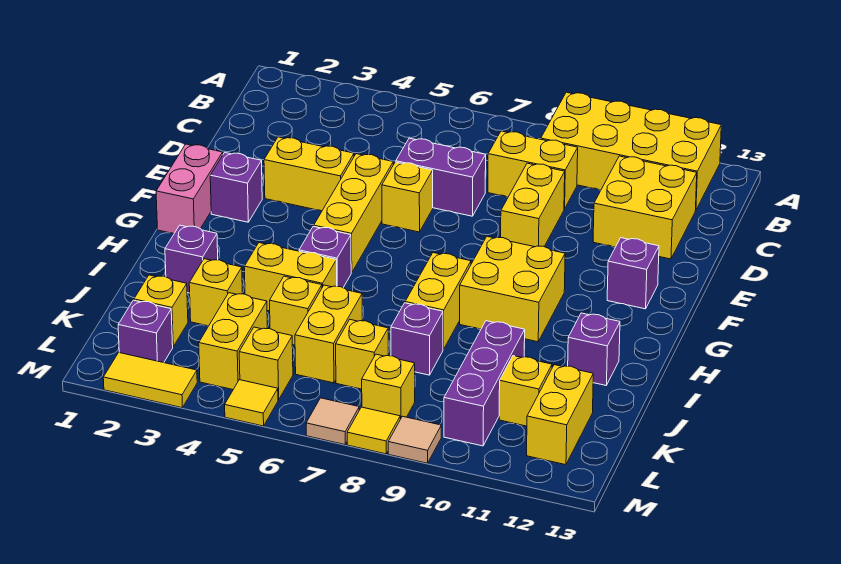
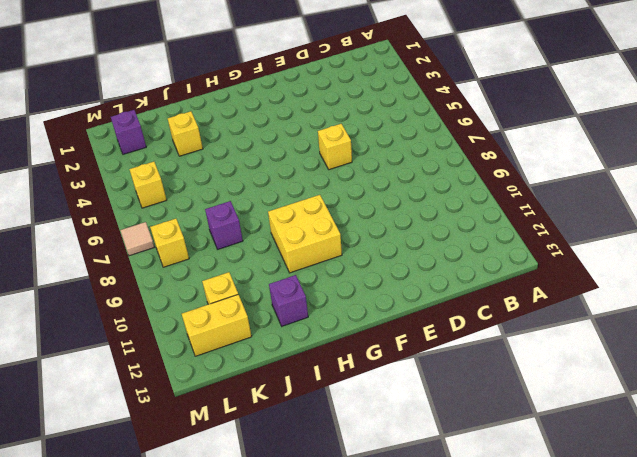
none -> yellow 2x4 brick [541,92,721,209]
none -> yellow 1x2 brick [488,131,578,209]
none -> yellow 2x2 brick [593,156,697,259]
none -> purple 1x2 brick [396,138,486,216]

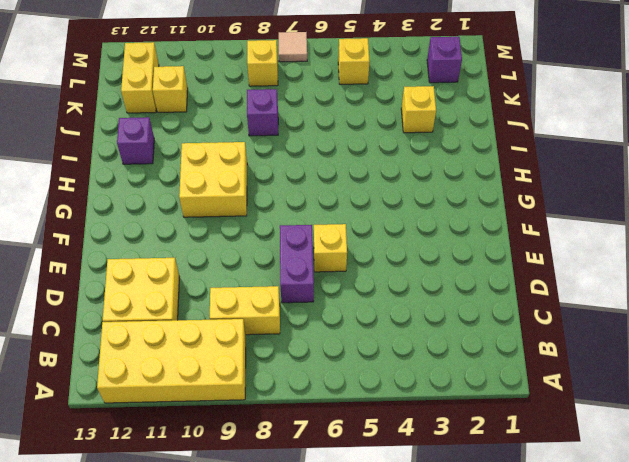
purple 1x2 brick [280,225,314,303] -> purple 1x2 brick turned to [396,138,486,216]
none -> yellow 1x2 brick [501,163,565,247]
none -> yellow 1x2 brick [264,137,354,211]
none -> yellow 1x3 brick [314,154,393,273]
none -> pink 1x2 brick [156,144,223,234]

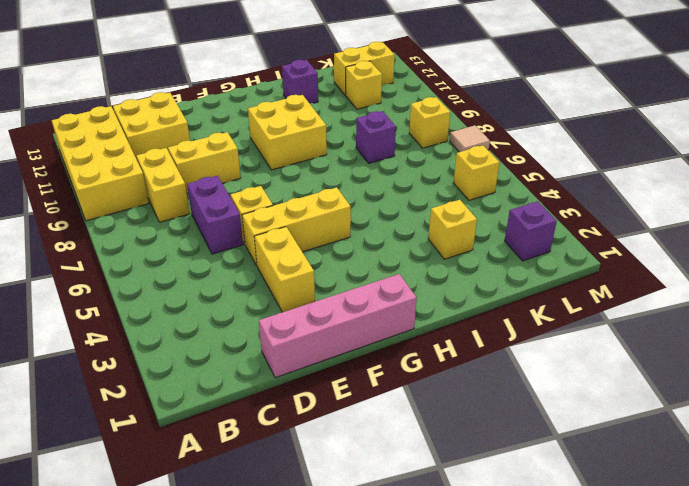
pink 1x4 brick [259,274,417,378] -> pink 1x2 brick [156,144,223,234]
none -> purple 1x1 brick [210,152,262,222]
none -> purple 1x1 brick [607,238,659,309]
none -> purple 1x1 brick [299,226,351,288]
none -> yellow 1x2 brick [405,253,471,349]

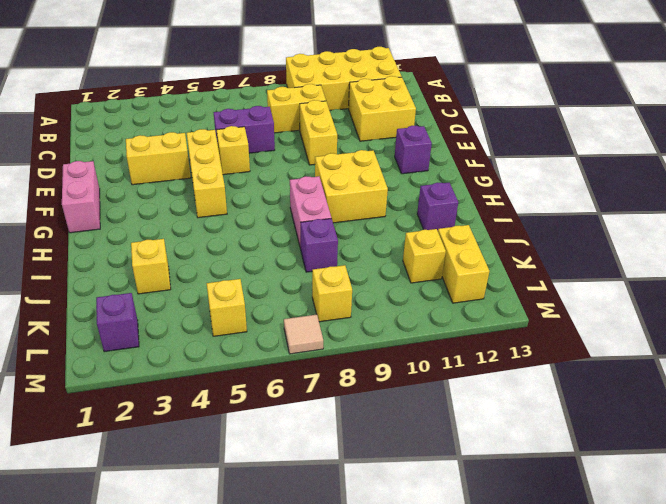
pink 1x2 brick [290,176,331,249] -> yellow 1x2 brick [405,253,471,349]
none -> purple 1x1 brick [210,152,262,222]
none -> purple 1x1 brick [299,226,351,288]
none -> purple 1x1 brick [165,225,218,293]
none -> yellow 1x2 brick [244,243,337,311]

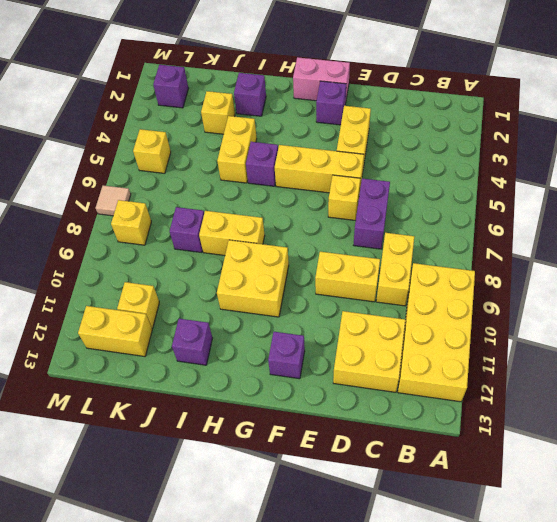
none -> yellow 1x1 brick [270,276,322,345]
none -> yellow 1x2 brick [295,285,362,383]
none -> purple 1x3 brick [444,321,525,446]
none -> yellow 1x1 brick [134,275,188,347]

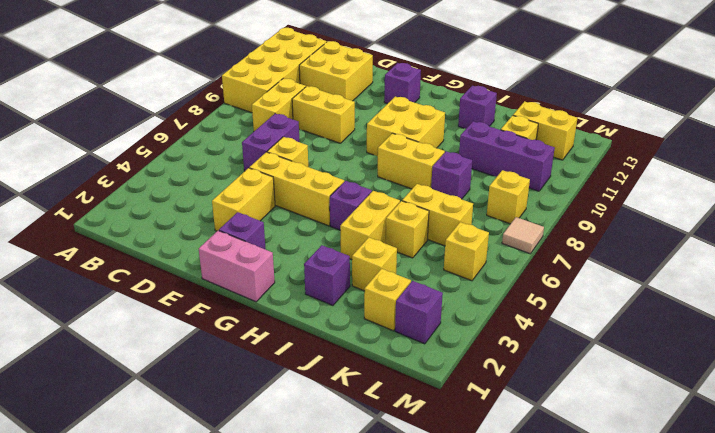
none -> yellow 1x2 brick [199,293,267,390]
none -> yellow 1x1 brick [336,320,388,389]
none -> yellow 1x2 tile [103,353,197,408]
none -> yellow 1x1 tile [225,380,278,426]

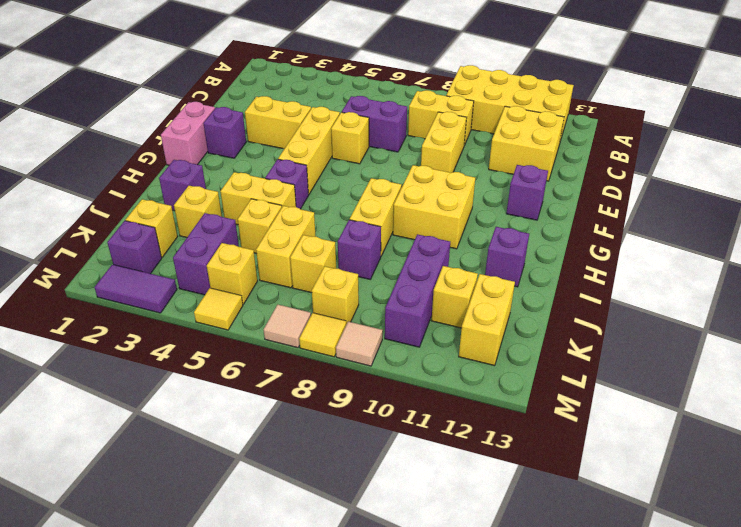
purple 1x2 brick [173,213,239,295] -> yellow 1x2 brick [199,293,267,390]
purple 1x2 tile [94,265,177,313] -> yellow 1x2 tile [103,353,197,408]

